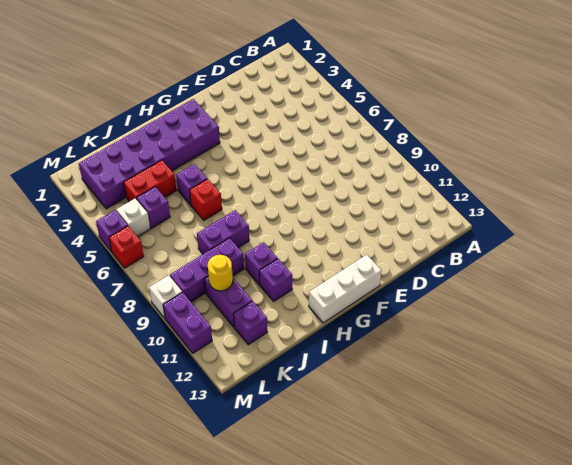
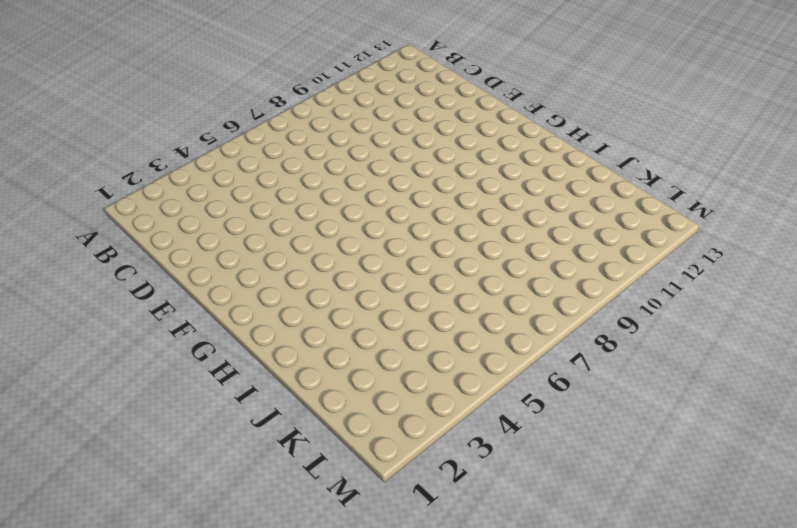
none -> white 1x3 brick [309,255,382,323]
none -> purple 2x6 brick [79,99,220,209]
none -> purple 1x1 brick [176,164,207,205]

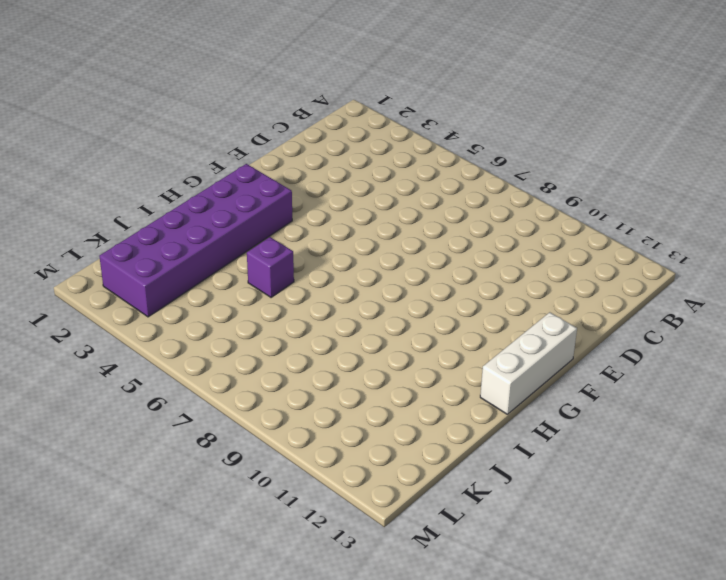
none -> red 1x1 brick [189,179,222,220]
none -> purple 1x2 brick [197,210,249,254]
none -> purple 1x1 brick [245,242,278,285]

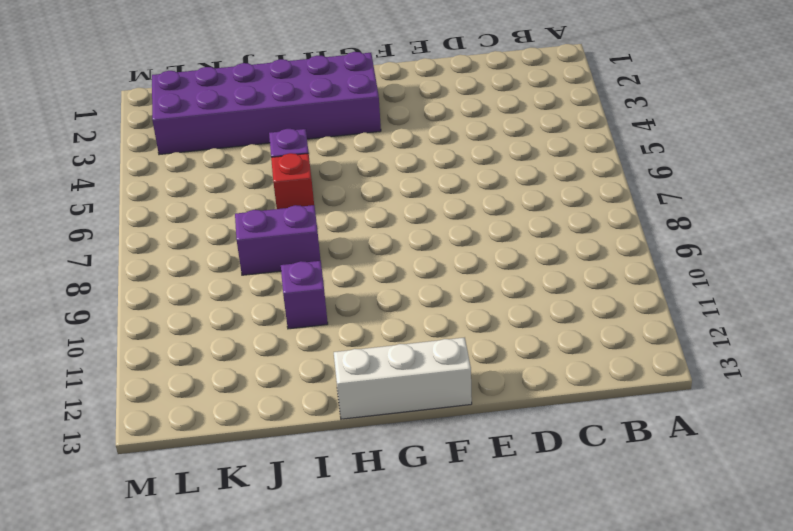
none -> purple 1x1 brick [259,259,292,301]
none -> red 1x2 brick [124,160,176,202]
none -> purple 1x3 brick [170,238,244,302]

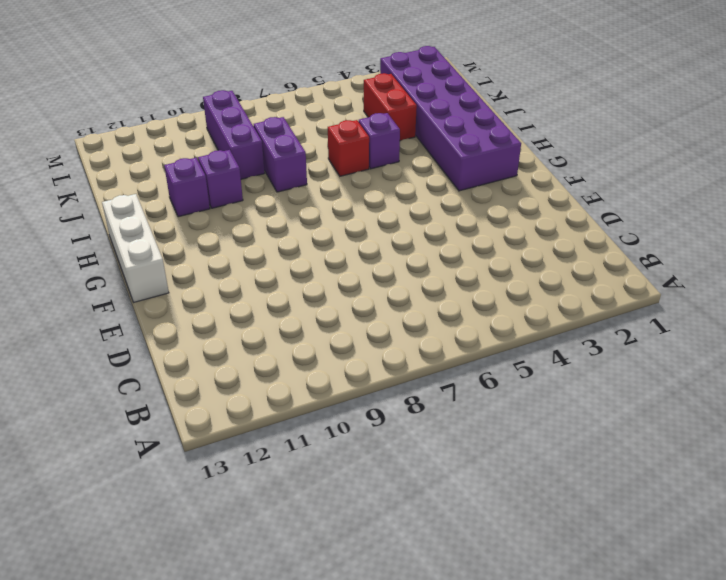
none -> purple 1x1 brick [137,187,170,228]
none -> purple 1x2 brick [205,276,252,327]
none -> purple 1x1 brick [233,301,267,345]

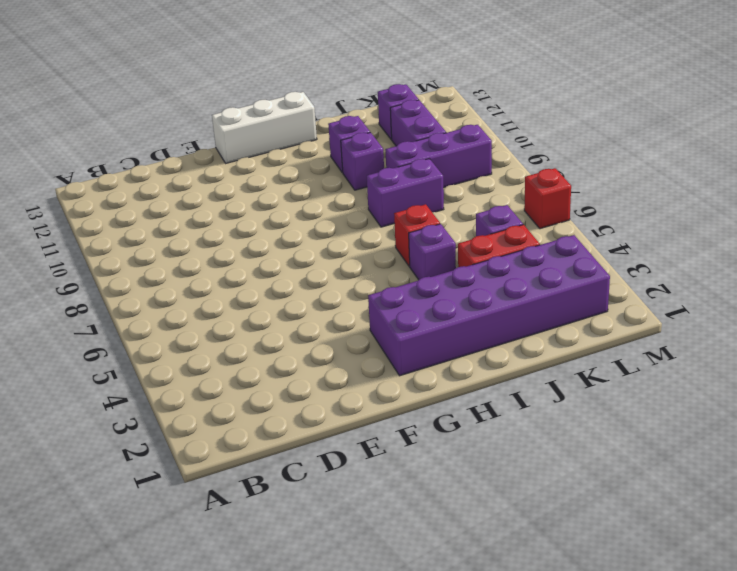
none -> white 1x1 brick [116,198,151,237]
none -> purple 1x1 brick [96,210,128,252]
none -> white 1x1 brick [149,275,182,318]

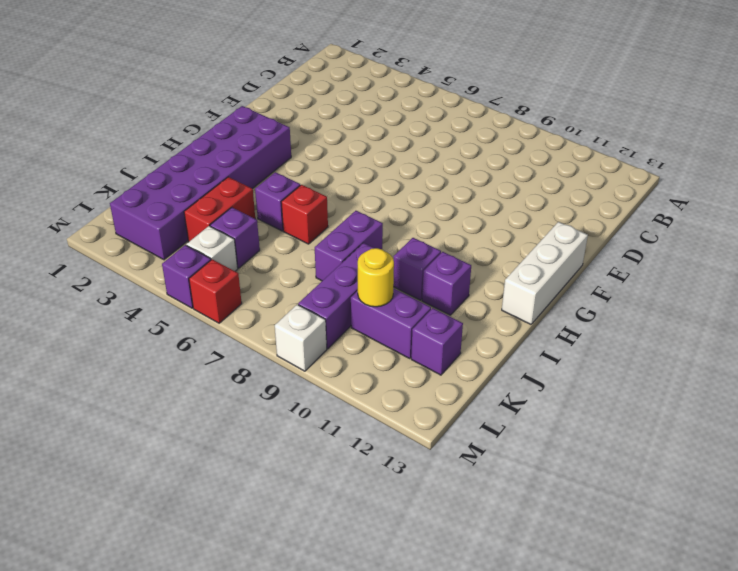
none -> purple 1x2 brick [163,292,212,353]

